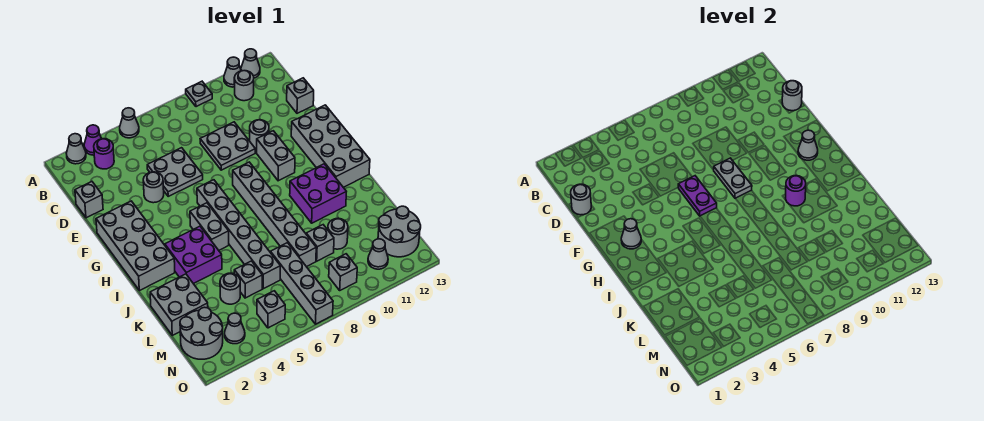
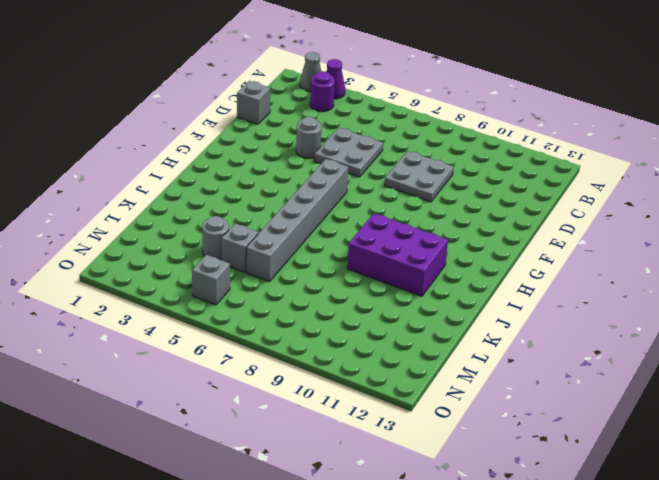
purple 2x3 brick [347,213,448,296] -> purple 2x2 brick [290,164,346,223]
none -> grey 1x1 cone [120,108,139,138]
none -> grey 1x1 plate [186,81,212,107]
none -> grey 1x1 cone [224,57,241,87]
none -> grey 1x1 cone [241,49,260,78]

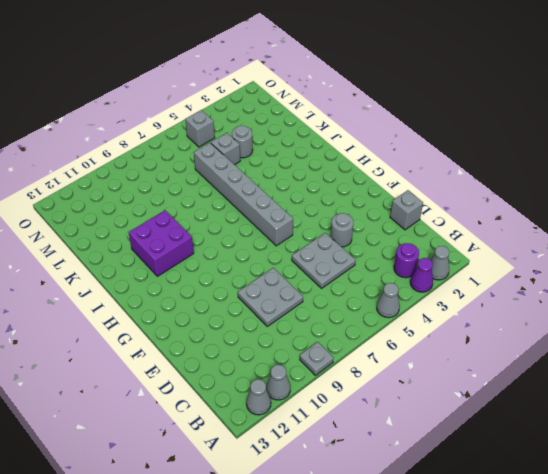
none -> grey 1x1 round brick [234,71,254,101]
none -> grey 1x1 brick [287,78,314,113]
none -> grey 1x1 round brick [250,120,269,150]
none -> grey 2x4 brick [96,201,175,291]

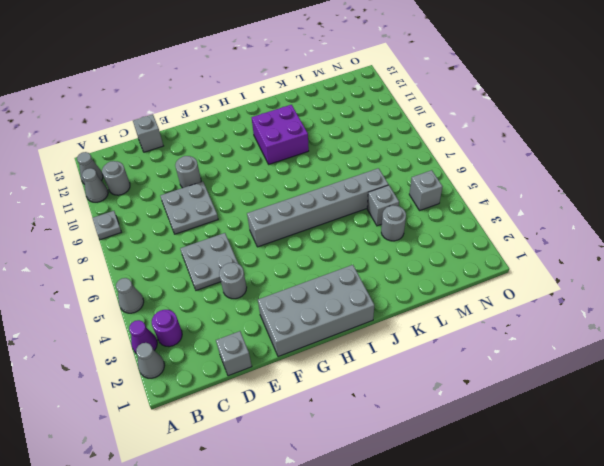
none -> grey 1x2 brick [257,131,295,181]
none -> grey 2x4 brick [291,105,370,187]
none -> grey 1x6 brick [233,162,316,267]
none -> grey 1x2 brick [190,203,229,250]

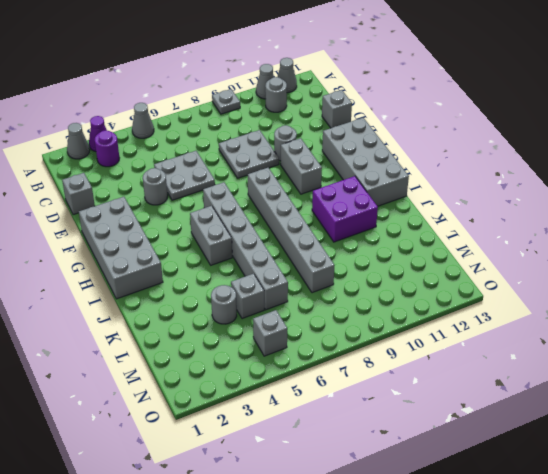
none -> purple 2x2 brick [165,226,222,284]
none -> grey 2x2 brick [150,274,208,335]
none -> grey 1x4 brick [271,243,333,324]
none -> grey 1x1 brick [306,225,334,261]

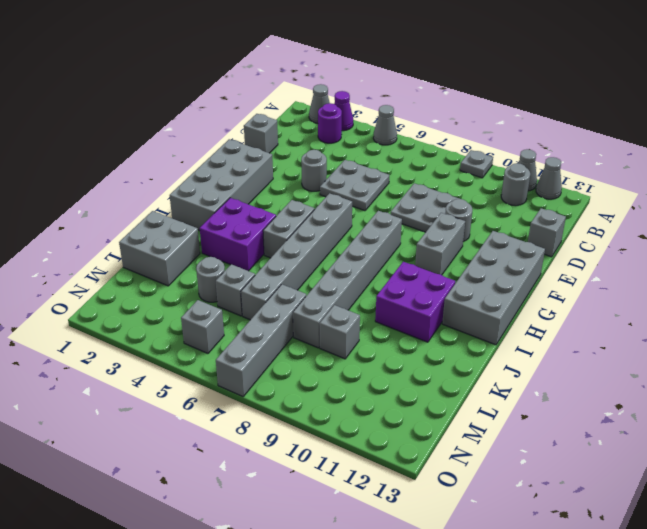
none -> grey 1x1 round brick [327,218,348,249]
none -> grey 2x2 round brick [180,307,223,359]
none -> grey 2x2 round brick [378,206,421,257]
none -> grey 1x1 cone [225,313,245,344]

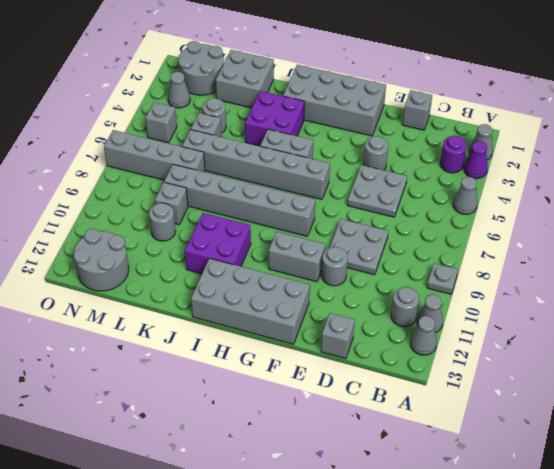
none -> grey 1x1 brick [329,254,357,290]
none -> grey 1x1 cone [368,239,388,269]
none -> grey 1x1 round brick [571,184,591,215]
none -> grey 1x1 round brick [782,81,802,111]

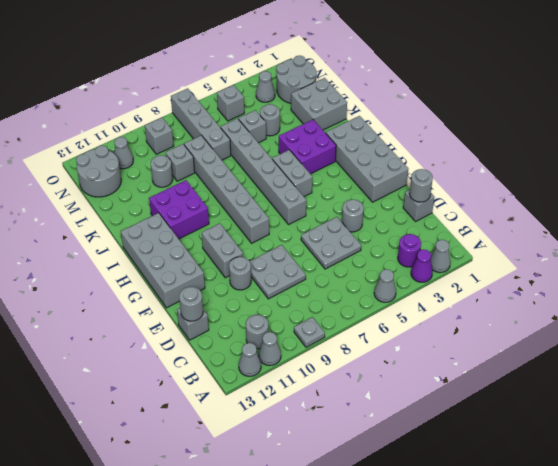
none -> purple 1x2 plate [678,176,717,216]
none -> grey 1x2 plate [714,158,752,198]
none -> grey 1x1 cone [621,219,641,249]
none -> grey 1x1 cone [798,130,818,160]

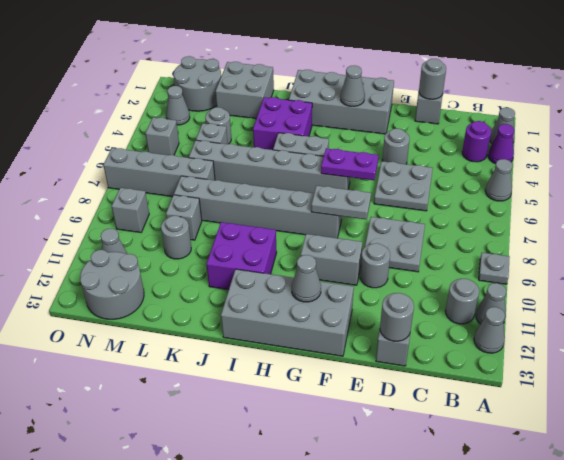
none -> purple 1x1 round brick [786,176,806,206]

